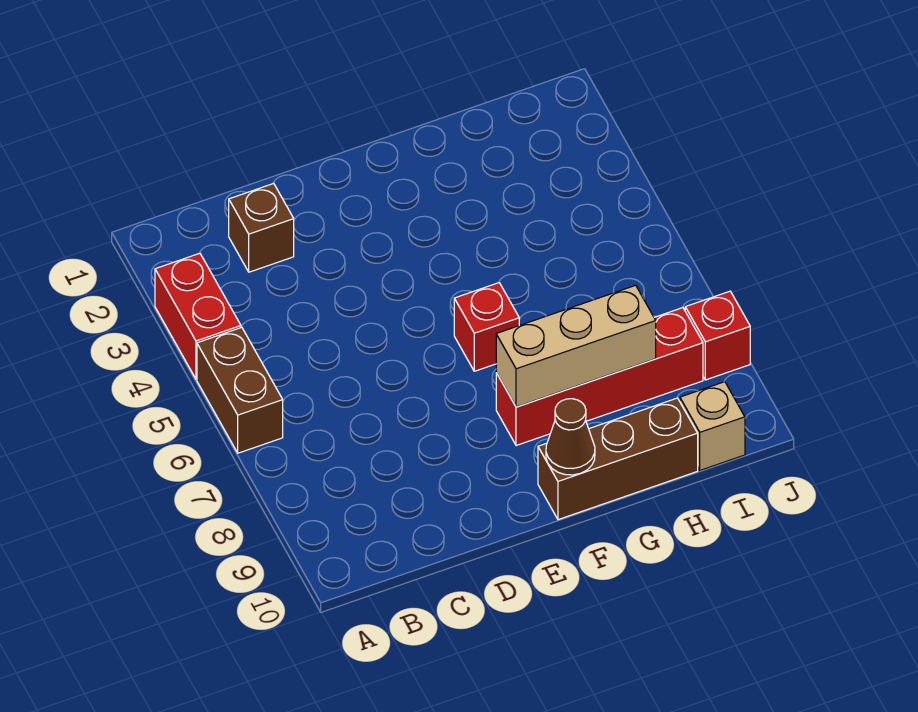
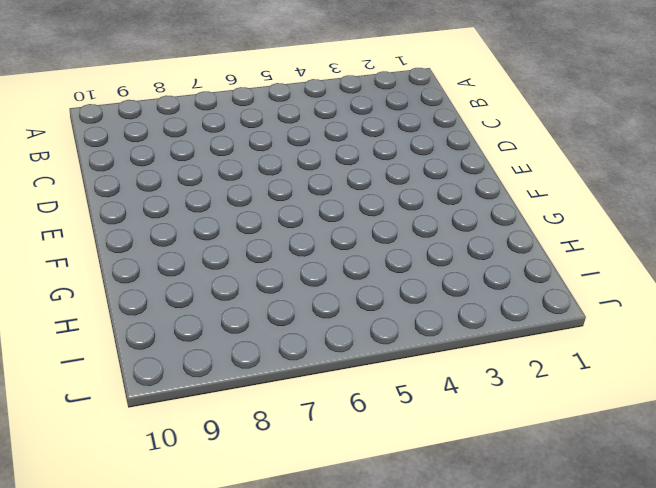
none -> red 1x2 brick [155,253,241,379]
none -> brown 1x2 brick [197,327,283,453]

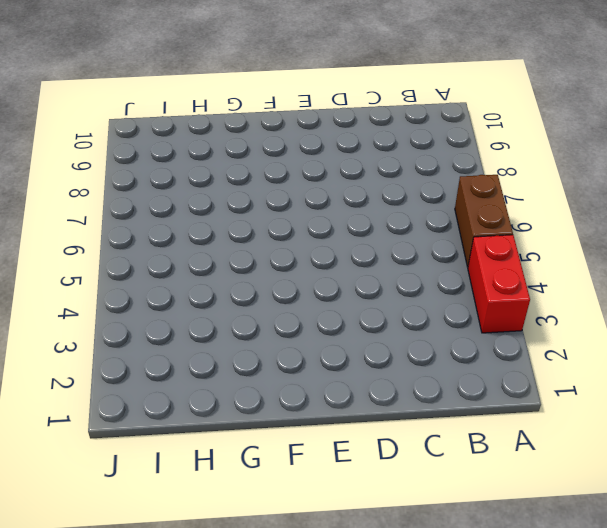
none -> brown 1x1 brick [229,183,294,272]
none -> red 1x1 brick [454,283,519,371]

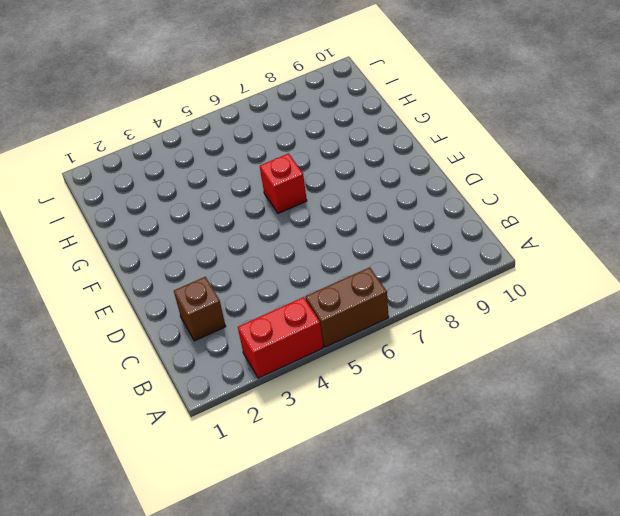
none -> red 1x4 brick [496,308,703,446]
none -> brown 1x3 brick [538,398,698,520]

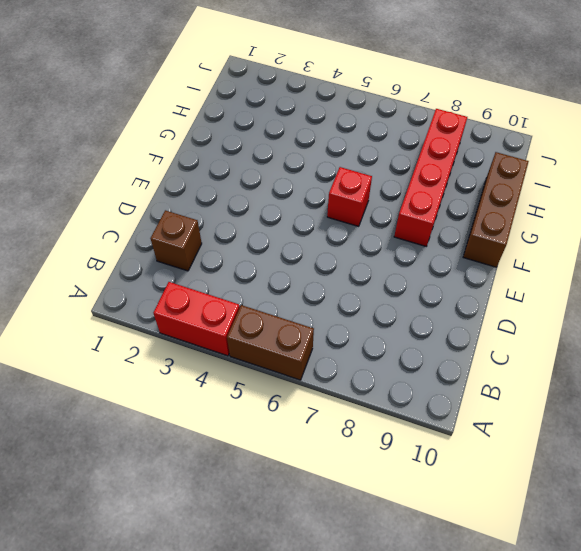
none -> tan 1x1 brick [680,382,745,470]
none -> red 1x1 brick [685,291,750,380]

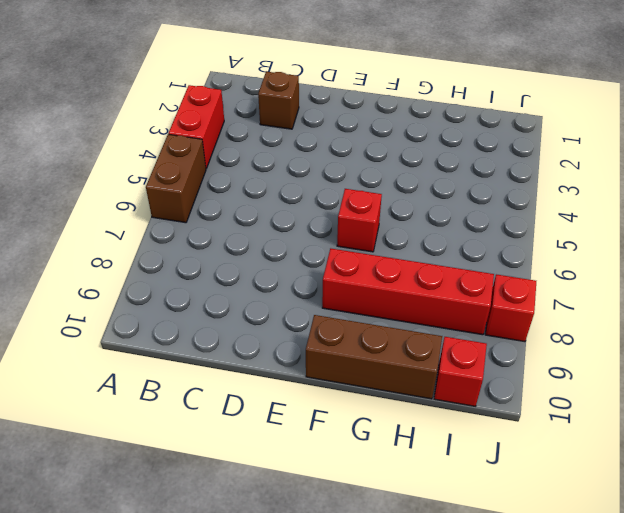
red 1x1 brick [434,337,487,406] -> tan 1x1 brick [680,382,745,470]
none -> tan 1x3 brick [496,285,656,407]
none -> brown 1x1 cone [546,399,595,475]

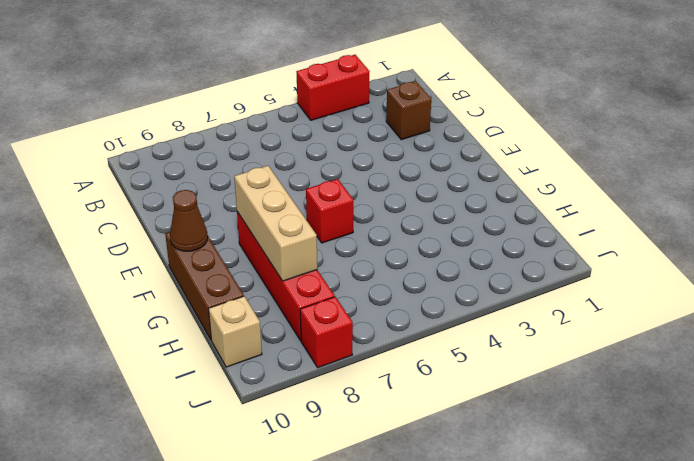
none -> brown 1x2 brick [197,327,283,453]

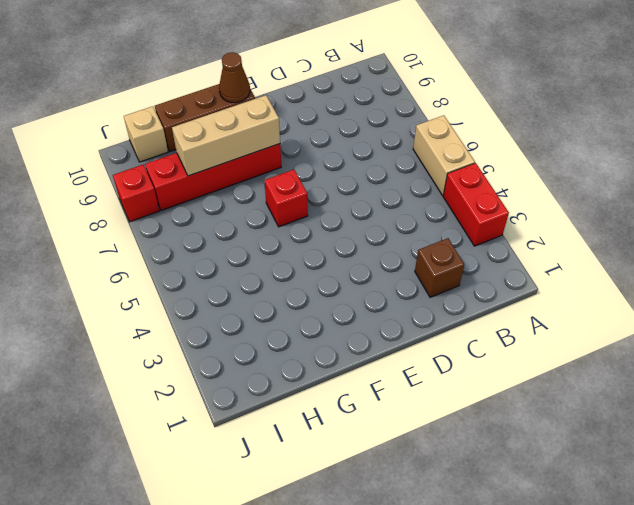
tan 1x2 brick [413,115,475,195] -> brown 1x2 brick [197,327,283,453]

